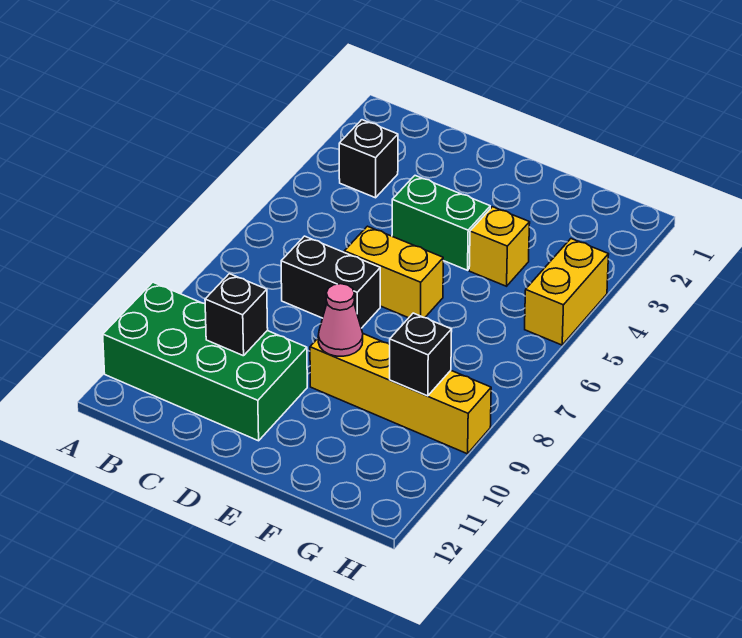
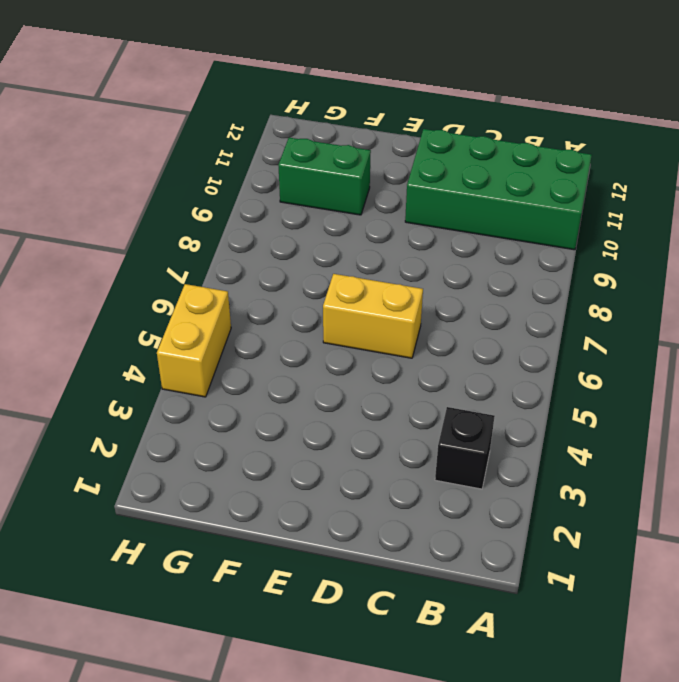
green 1x2 brick [278,138,371,215] -> green 1x2 brick moved to [392,176,490,270]
none -> black 1x2 brick [281,236,380,328]
none -> yellow 1x4 brick [310,334,491,454]

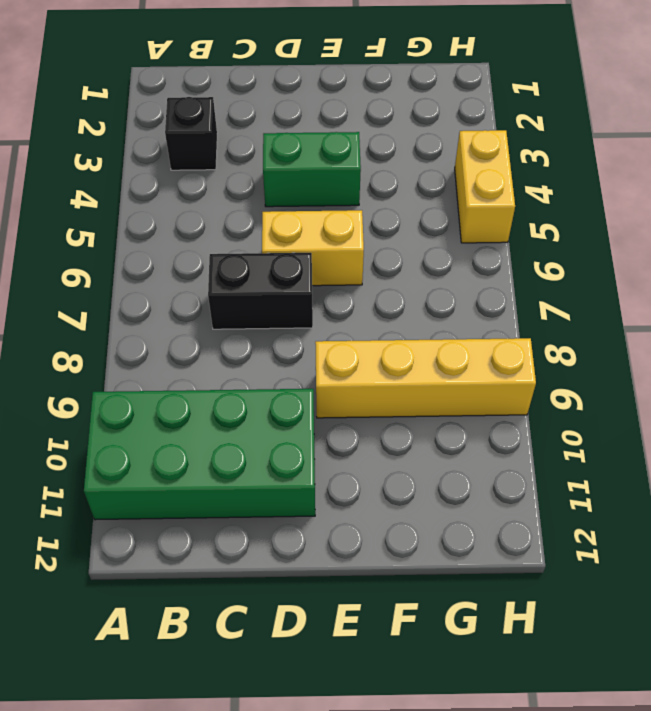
none -> yellow 1x1 brick [469,207,530,286]
none -> black 1x1 brick [205,274,268,356]

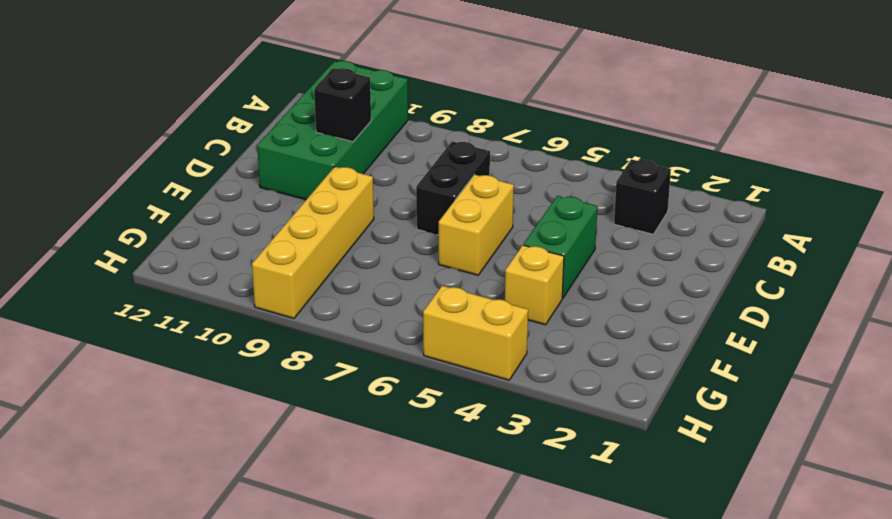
none -> pink 1x1 cone [318,284,363,356]
none -> black 1x1 brick [390,313,452,396]

